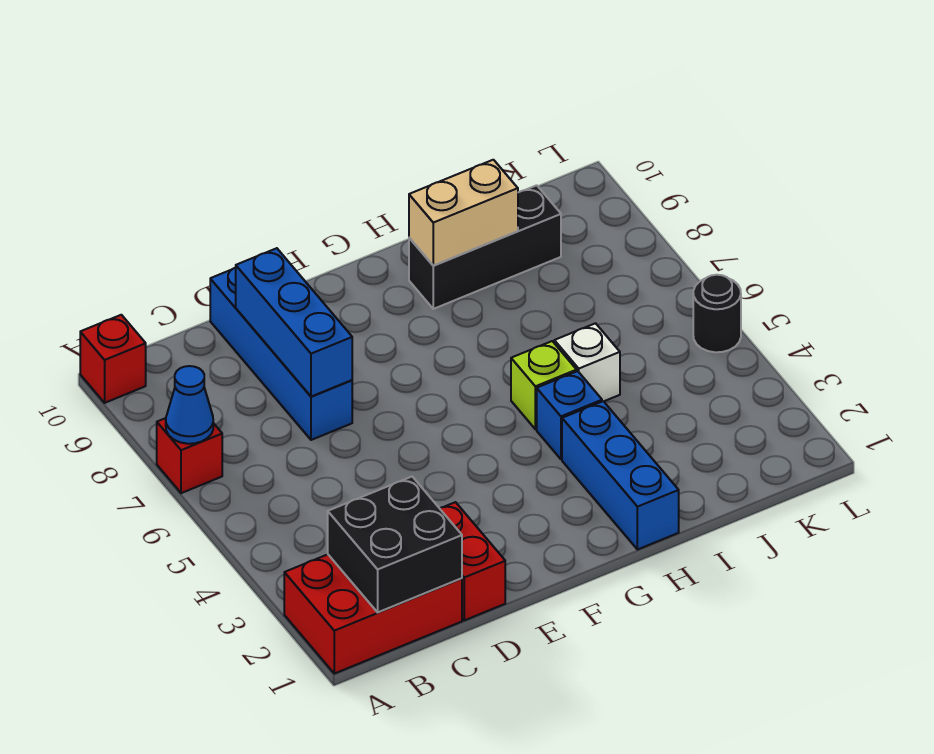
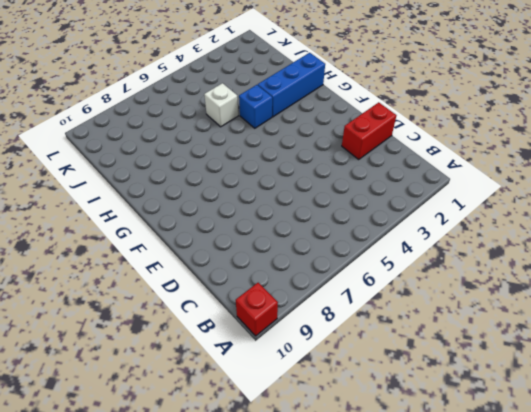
none -> red 2x3 brick [284,554,462,674]
none -> red 1x1 brick [157,418,222,493]
none -> blue 1x4 brick [210,268,352,440]

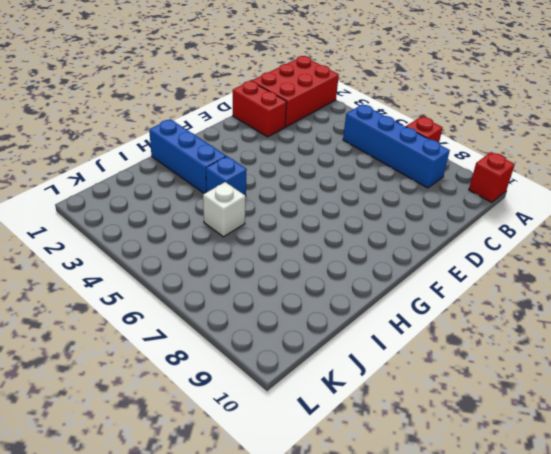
blue 1x4 brick [343,104,450,188] -> blue 1x4 brick moved to [210,268,352,440]
none -> lime 1x1 brick [511,341,577,429]
none -> black 1x3 brick [409,185,561,309]
none -> black 1x1 round brick [693,275,741,352]

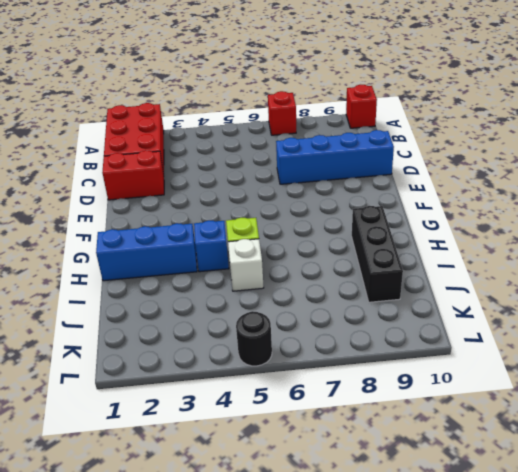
none -> blue 1x1 cone [166,366,213,444]
none -> black 2x2 brick [328,477,462,612]
none -> blue 1x3 brick [236,248,352,397]

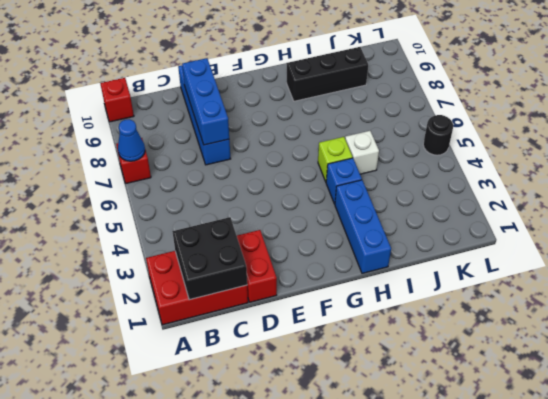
none -> tan 1x2 brick [409,160,518,265]

